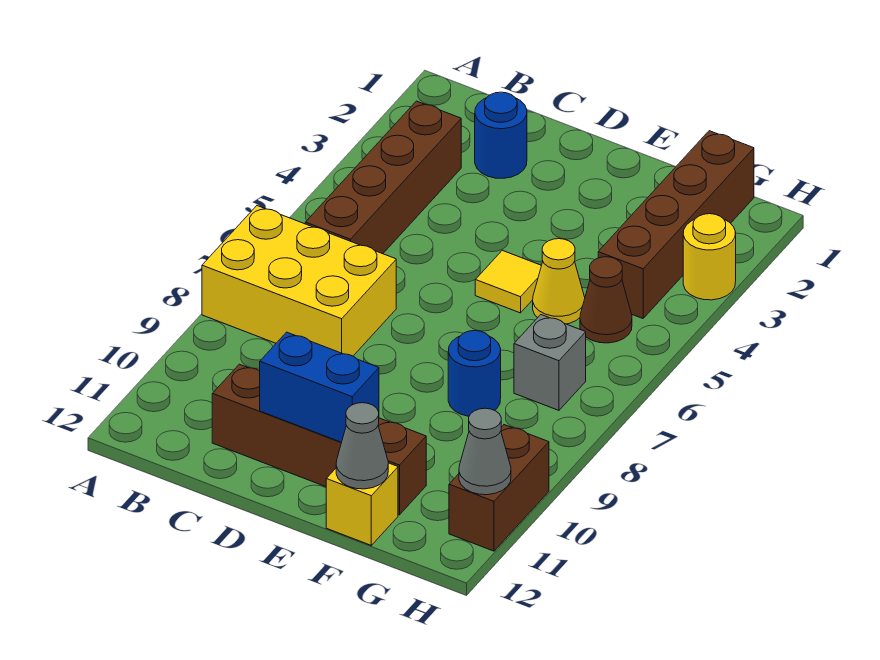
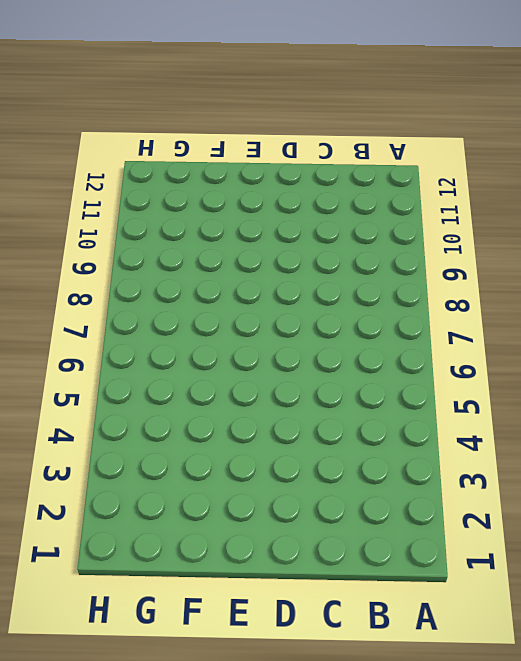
none -> yellow 2x3 brick [202,206,396,356]
none -> brown 1x4 brick [305,101,461,254]
none -> blue 1x1 round brick [475,92,527,178]

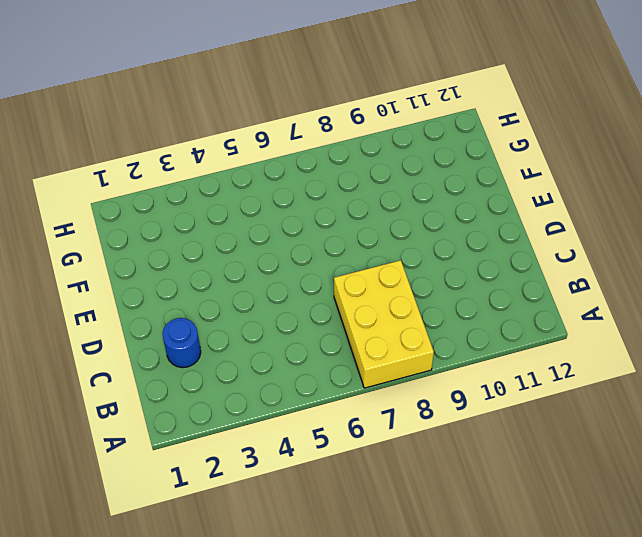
none -> brown 1x4 brick [305,101,461,254]
none -> brown 1x4 brick [212,364,426,515]
none -> yellow 1x1 tile [475,250,541,313]

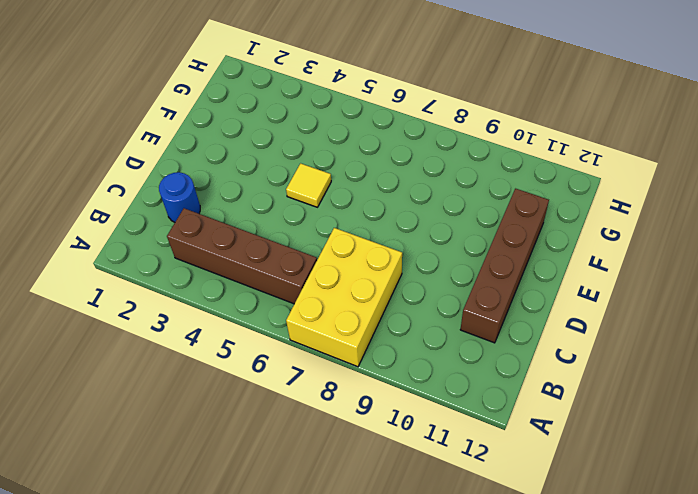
none -> yellow 1x1 cone [533,239,585,324]
none -> blue 1x1 round brick [448,331,501,416]
none -> yellow 1x1 brick [326,463,398,545]

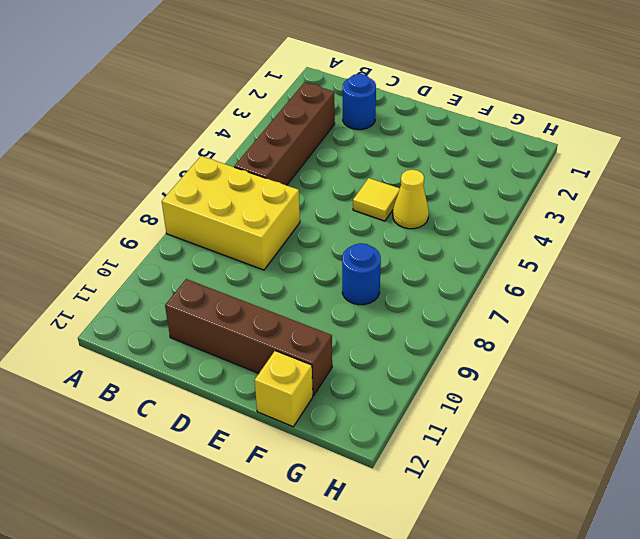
none -> brown 1x4 brick [598,131,754,318]
none -> brown 1x1 cone [580,257,632,343]
none -> grey 1x1 brick [514,315,586,410]

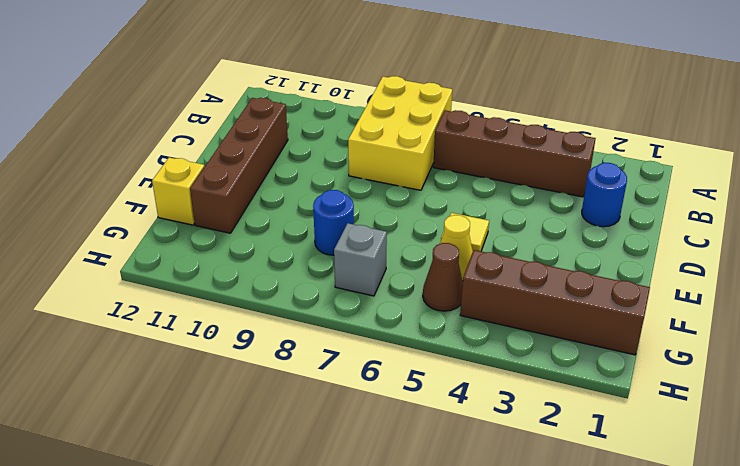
none -> yellow 1x1 round brick [683,214,736,300]
none -> brown 1x2 brick [449,425,549,551]
none -> blue 1x2 brick [260,332,379,442]

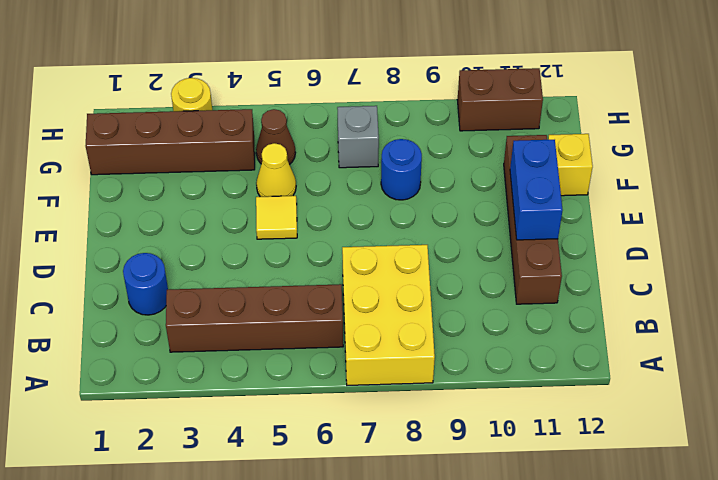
none -> grey 1x1 cone [336,403,388,489]
none -> grey 1x1 cone [459,408,511,495]

